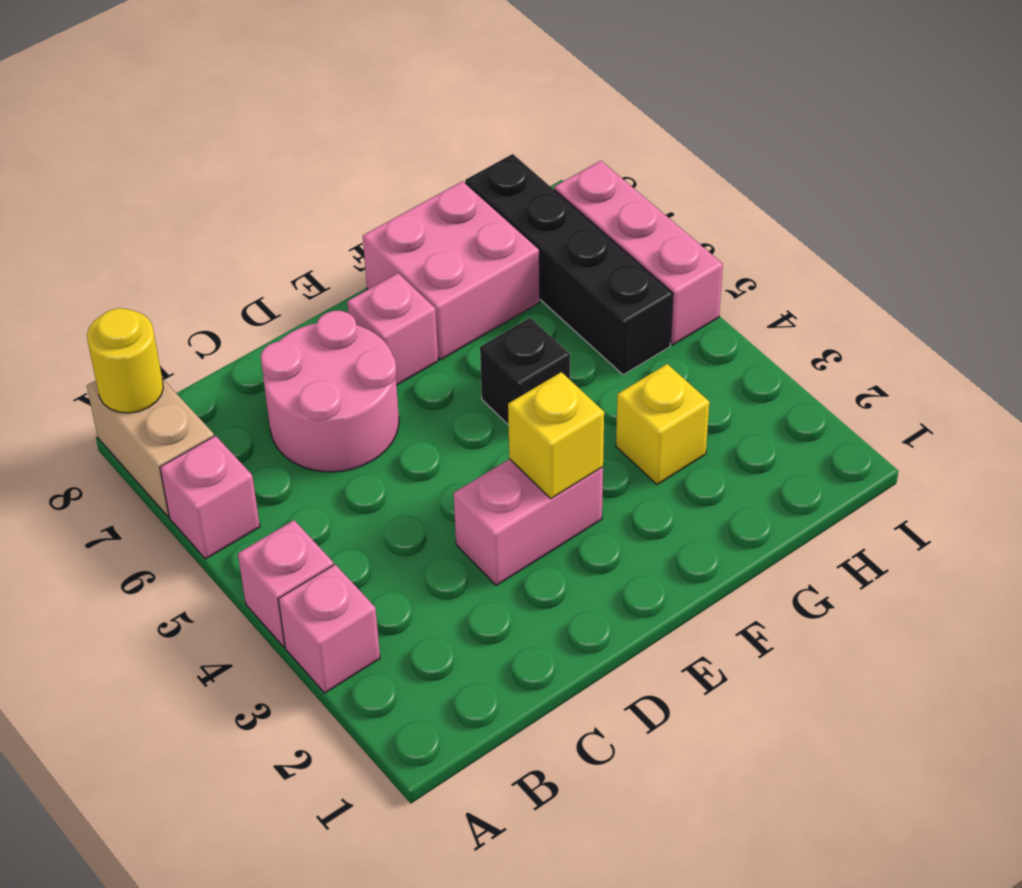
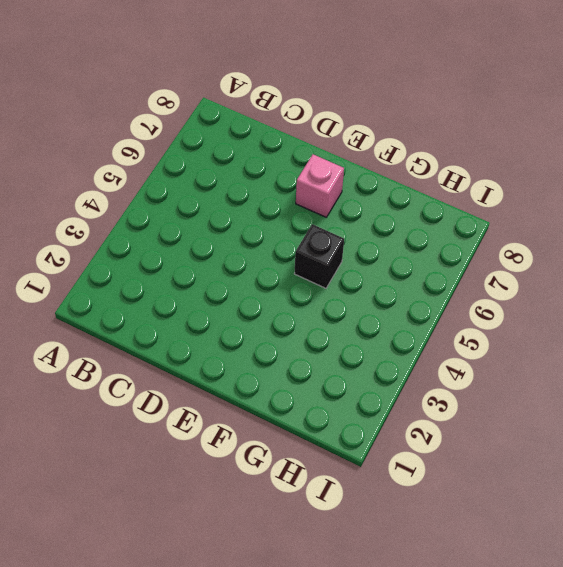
none -> pink 1x1 brick [278,565,380,693]
none -> pink 1x1 brick [238,520,333,647]
none -> pink 1x1 brick [160,436,260,559]

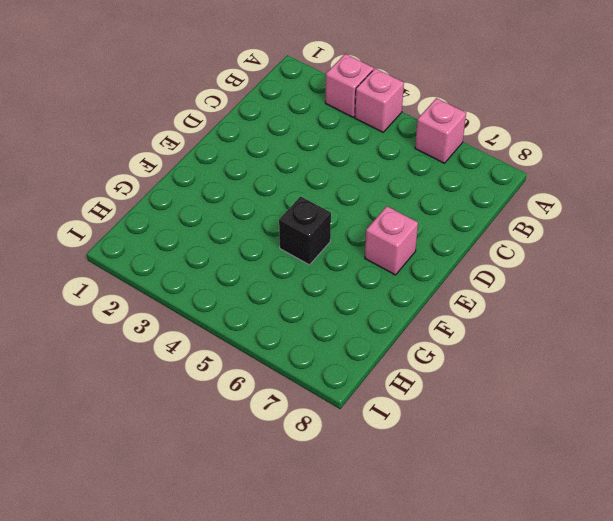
none -> tan 1x2 brick [87,379,214,517]
none -> pink 2x2 round brick [261,311,399,472]
none -> pink 1x2 brick [454,459,603,585]

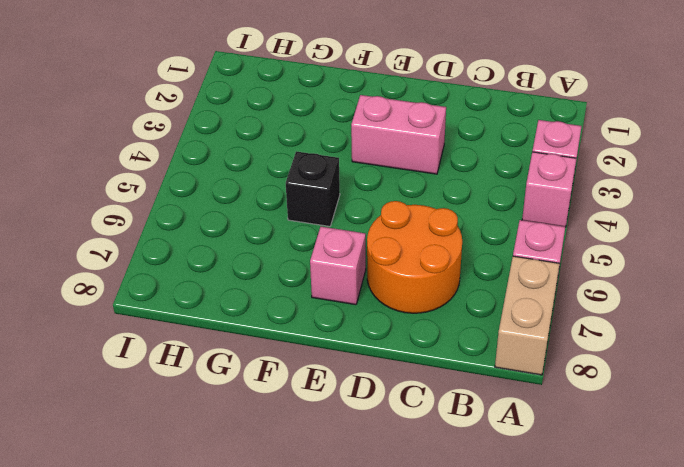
orange 2x2 round brick [367,201,462,313] -> pink 2x2 round brick [261,311,399,472]
none -> pink 2x2 brick [363,181,540,359]
none -> yellow 1x1 brick [616,364,709,485]
none -> black 1x4 brick [465,154,673,375]

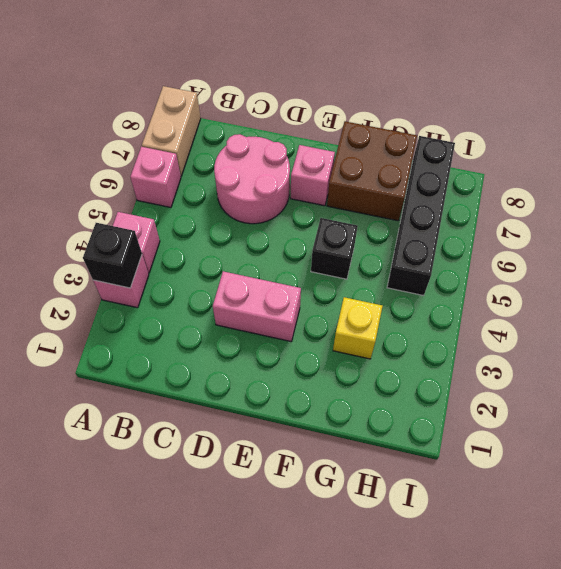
black 1x1 brick [83,223,142,288] -> none
brown 2x2 brick [327,121,417,221] -> pink 2x2 brick [363,181,540,359]
none -> pink 1x3 brick [554,161,723,345]
none -> yellow 1x1 round brick [87,308,163,413]
none -> yellow 1x1 brick [508,372,604,499]

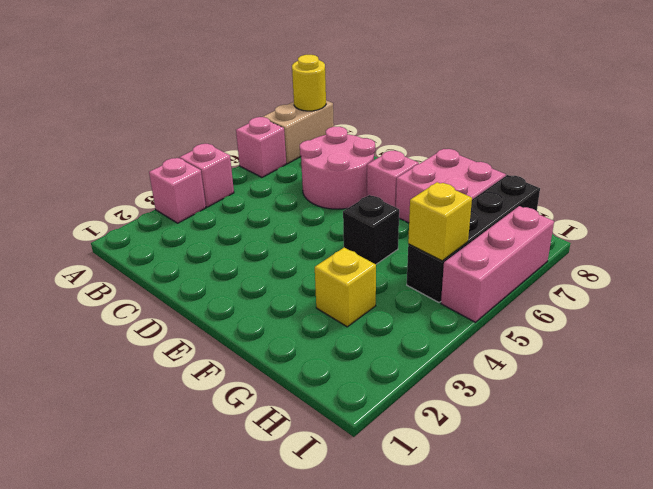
yellow 1x1 brick [408,182,472,261] -> yellow 1x1 brick moved to [508,372,604,499]
none -> pink 1x2 brick [454,459,603,585]

